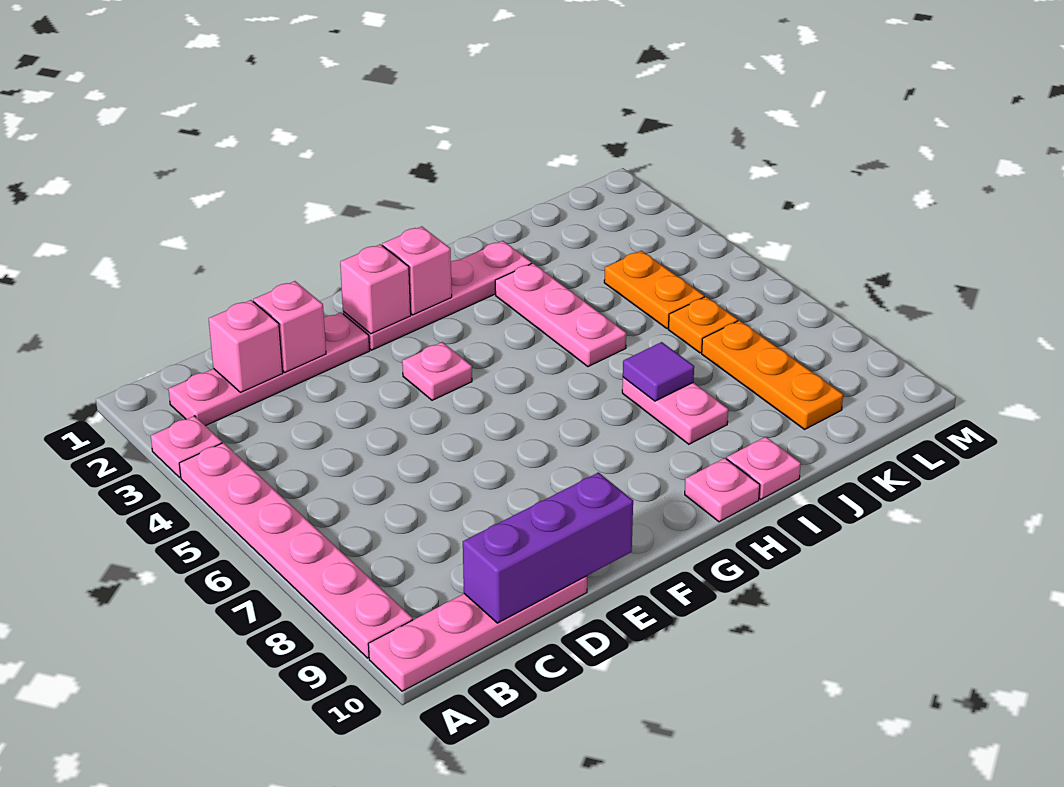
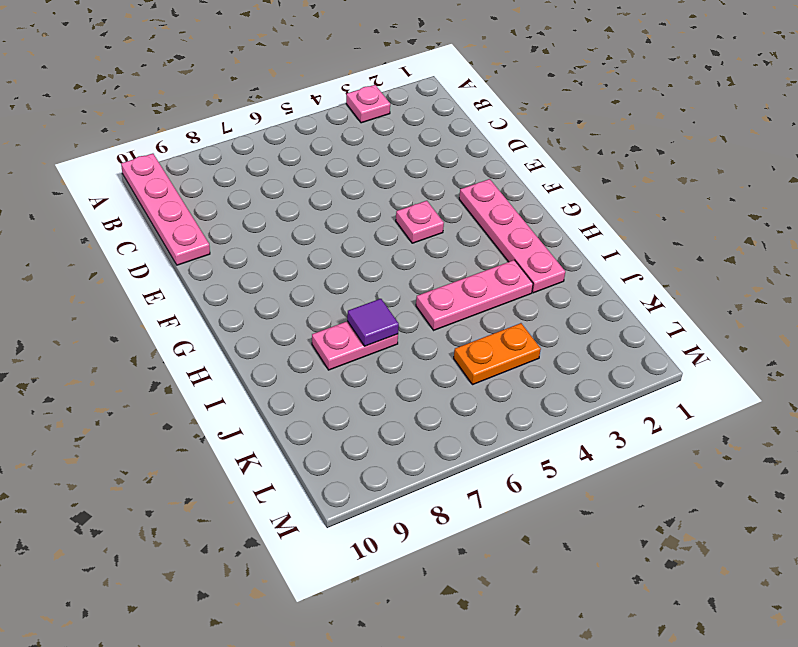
none -> pink 1x6 plate [179,443,413,658]
none -> pink 1x4 plate [169,312,370,426]
none -> pink 1x1 plate [685,458,760,522]

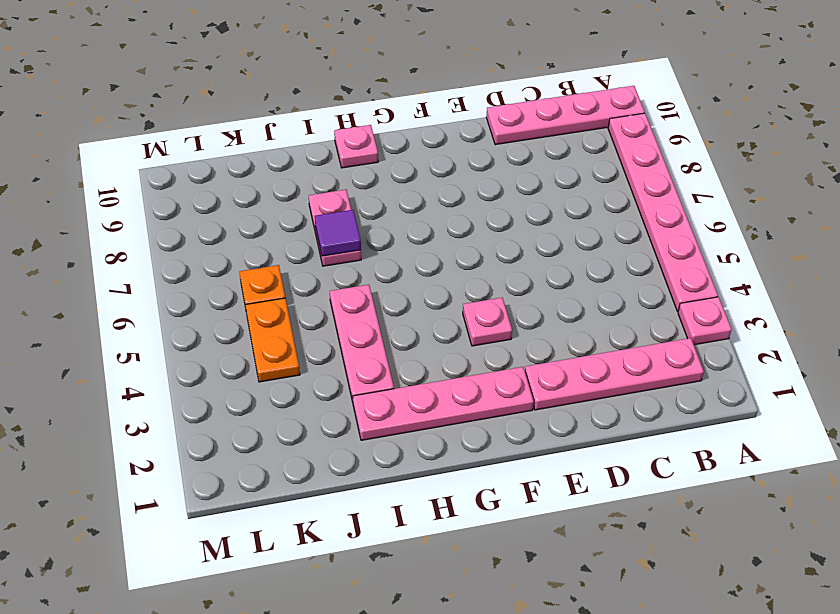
none -> pink 1x1 plate [727,437,801,499]
none -> orange 1x3 plate [702,320,843,429]
none -> pink 1x1 brick [209,300,283,392]

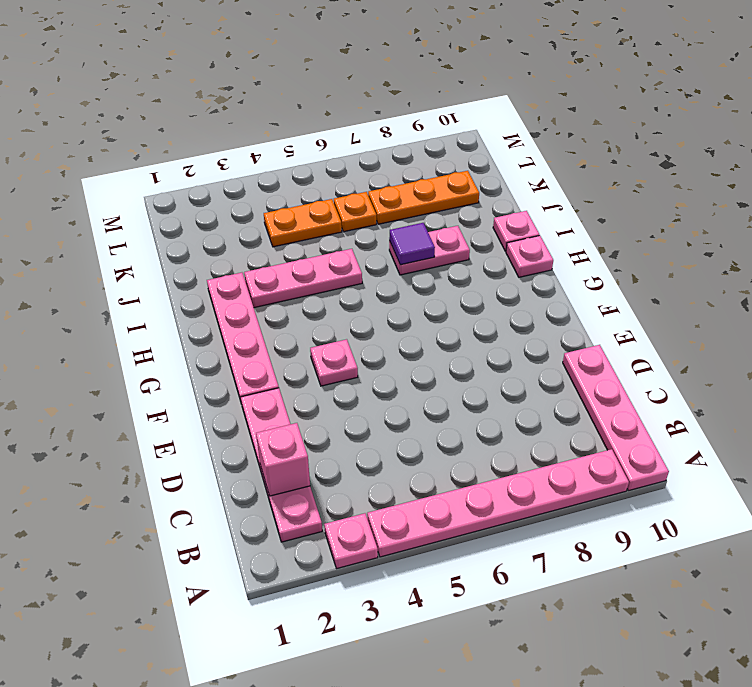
none -> purple 1x3 brick [463,472,633,623]
none -> pink 1x1 brick [253,281,326,372]
none -> pink 1x1 brick [340,244,411,334]

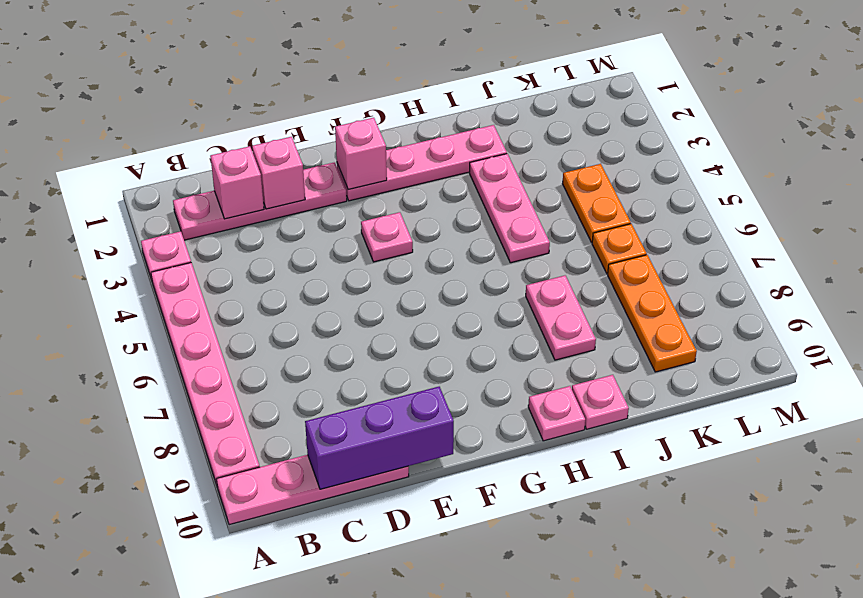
none -> pink 1x1 brick [382,226,452,315]
none -> purple 1x1 tile [623,342,694,401]

